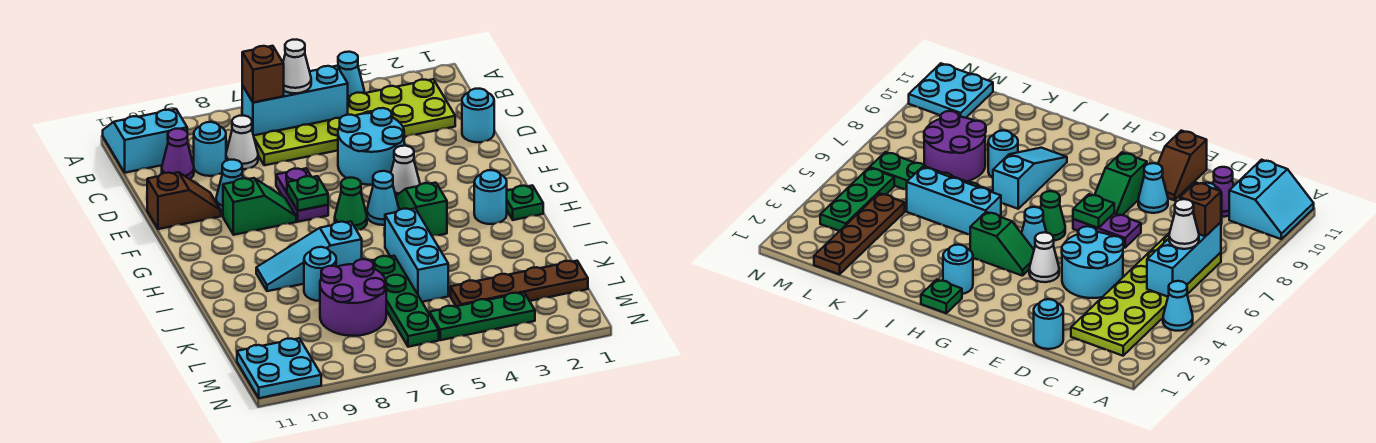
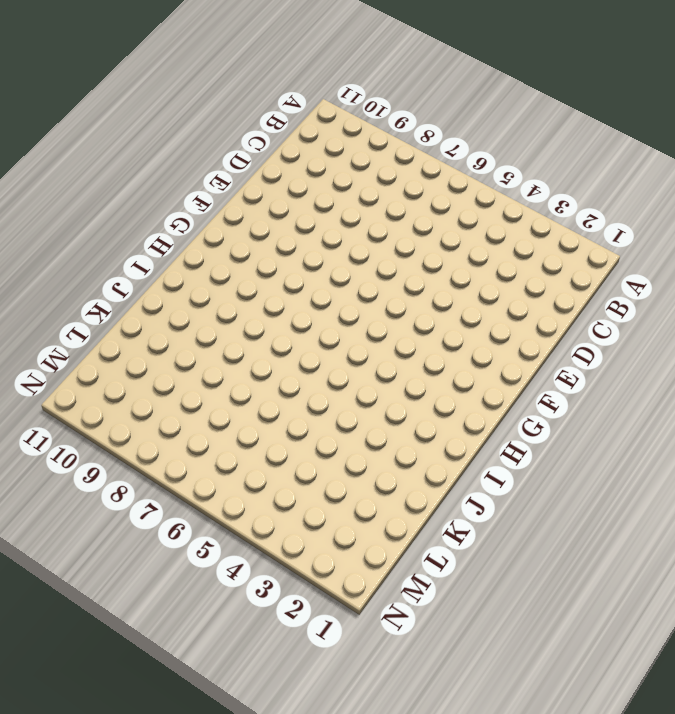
none -> cyan 1x1 cone [338,52,364,96]
none -> cyan 2x2 slope [103,109,187,173]
none -> lime 2x6 plate [254,79,455,165]
none -> white 1x1 cone [226,116,258,169]

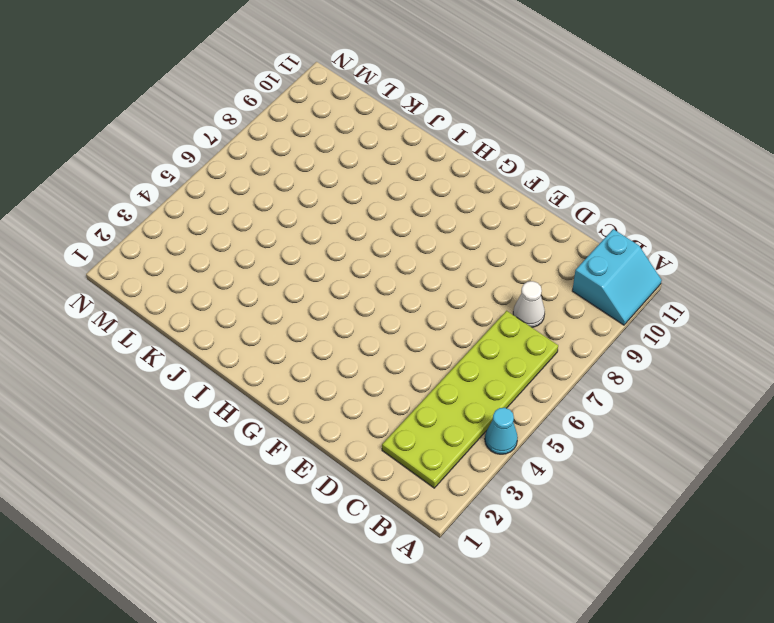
none -> cyan 1x1 round brick [194,122,226,176]
none -> purple 1x1 cone [162,129,194,179]
none -> cyan 1x1 round brick [462,89,494,142]
none -> cyan 2x2 round brick [338,108,404,185]

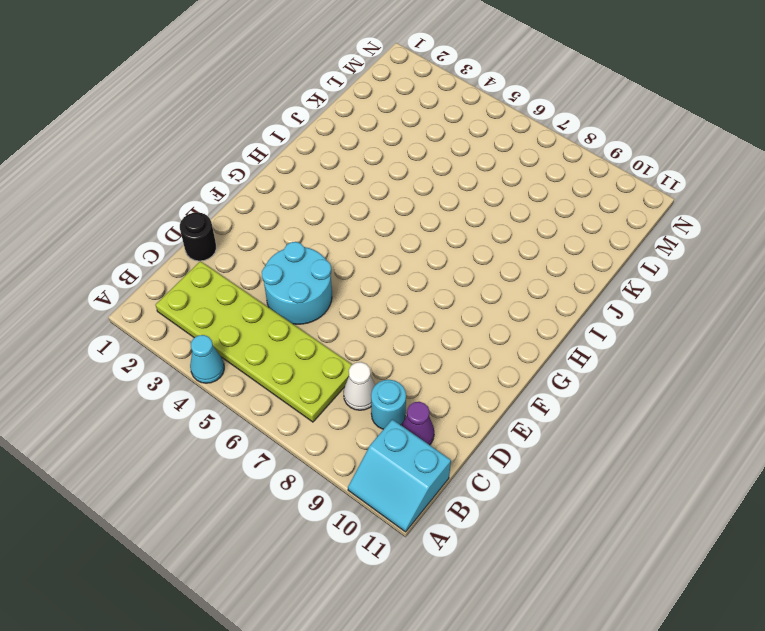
black 1x1 round brick [180,212,216,261] -> cyan 1x1 round brick [462,89,494,142]
none -> purple 1x2 plate [276,168,328,222]
none -> cyan 1x1 cone [216,160,243,212]
none -> brown 1x2 slope [147,172,221,229]
none -> white 1x1 cone [391,146,420,196]

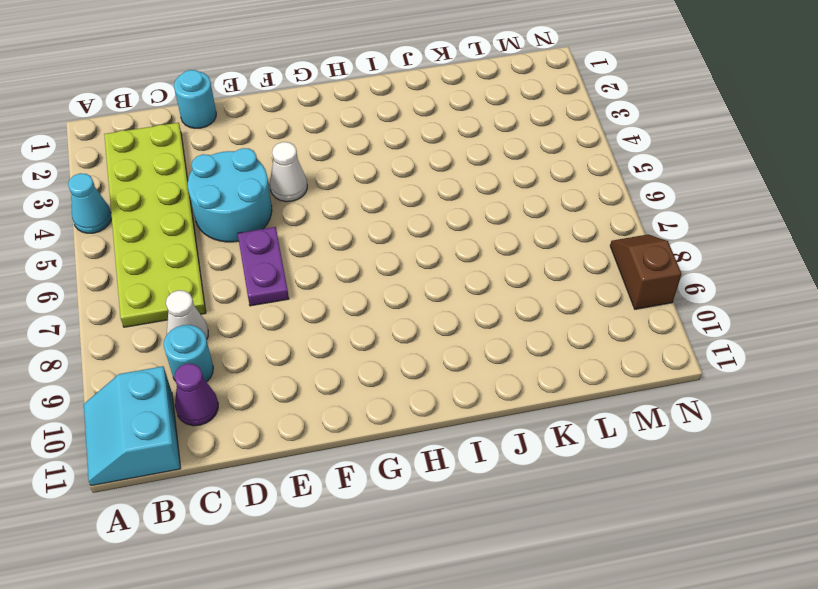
purple 1x2 plate [238,227,289,306] -> purple 1x2 plate turned to [276,168,328,222]
brown 1x2 slope [610,234,681,309] -> brown 1x2 slope moved to [147,172,221,229]
none -> cyan 1x1 cone [216,160,243,212]
none -> green 1x2 slope [223,178,296,235]
none -> green 1x2 slope [396,183,447,236]
none -> cyan 1x1 cone [367,171,399,225]

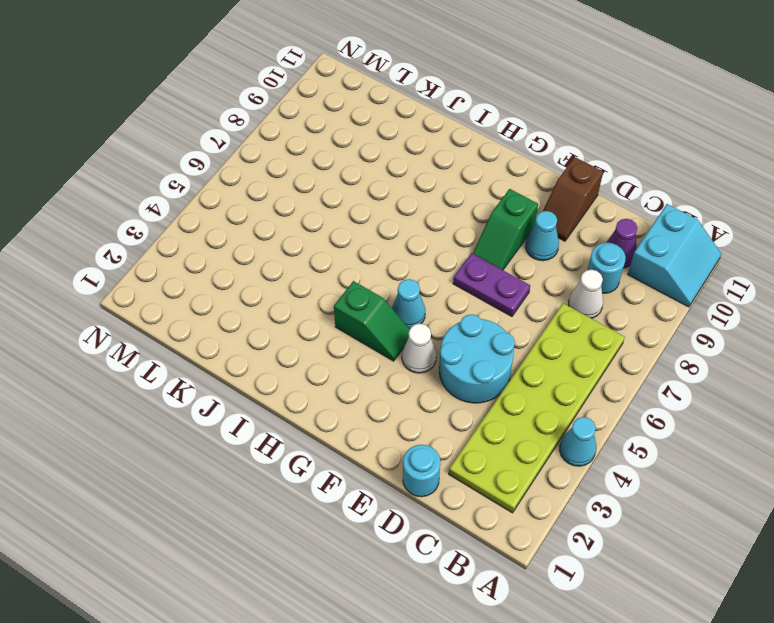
none -> green 1x1 cone [335,178,367,230]
none -> green 1x1 plate [507,185,543,220]
none -> cyan 1x1 round brick [474,170,507,224]
none -> cyan 1x3 brick [385,208,448,302]

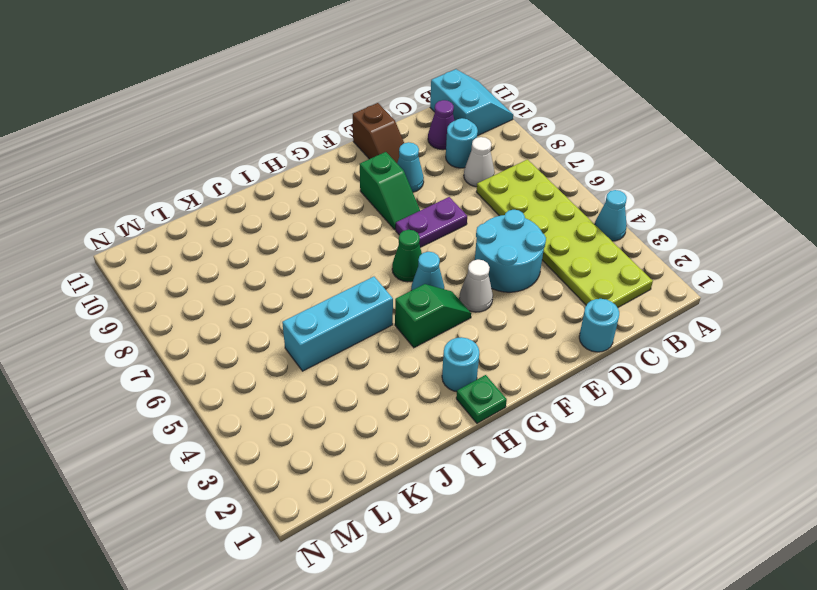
none -> cyan 1x3 slope [256,221,362,291]
none -> green 1x4 plate [371,256,439,347]
none -> cyan 1x1 round brick [304,247,336,301]
none -> purple 2x2 round brick [320,259,386,336]

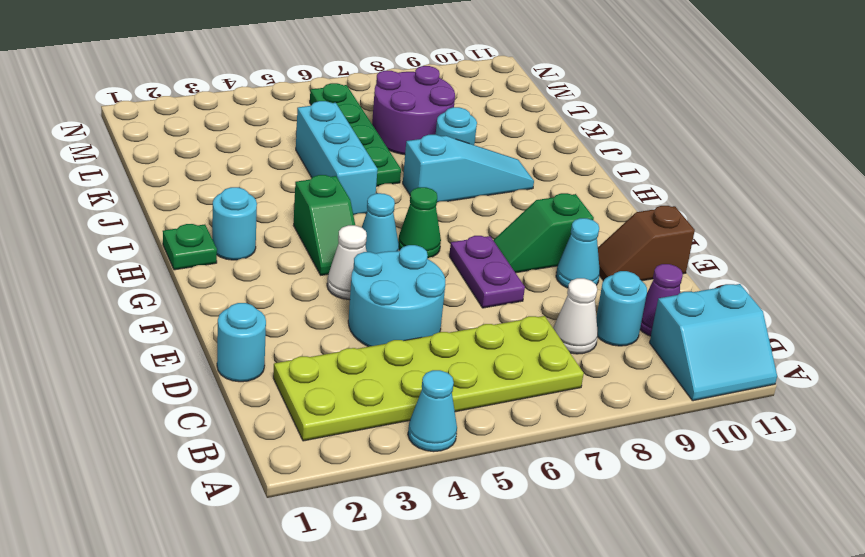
none -> brown 1x4 plate [451,261,588,306]
none -> green 1x3 plate [430,293,535,340]
none -> cyan 2x2 plate [237,338,321,398]
none -> cyan 1x3 brick [242,66,348,136]

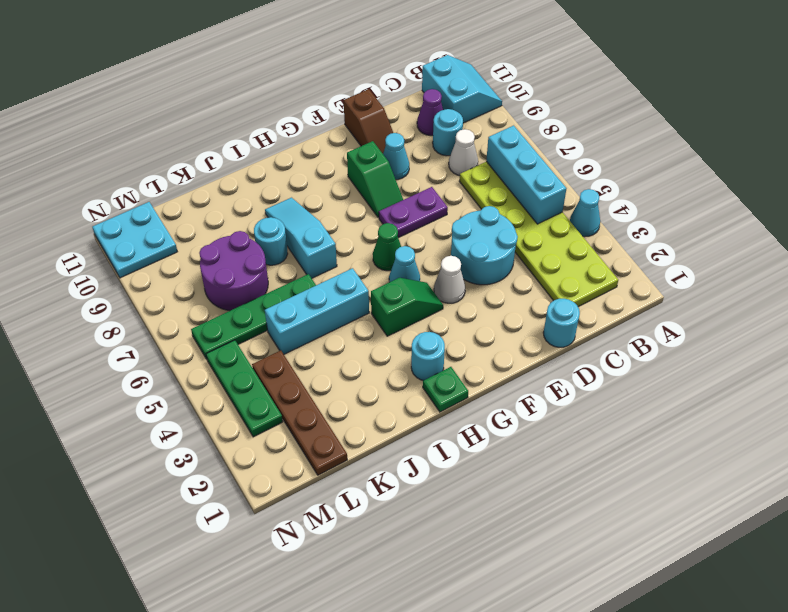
none -> green 1x1 plate [287,176,328,211]
none -> white 1x1 cone [283,40,311,93]
none -> brown 1x1 brick [242,46,284,103]

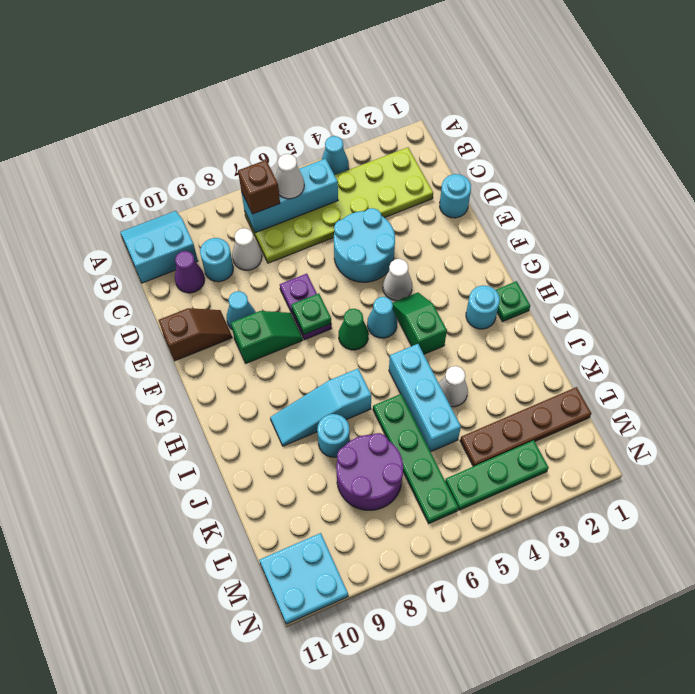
white 1x1 cone [439,366,468,407] -> none

